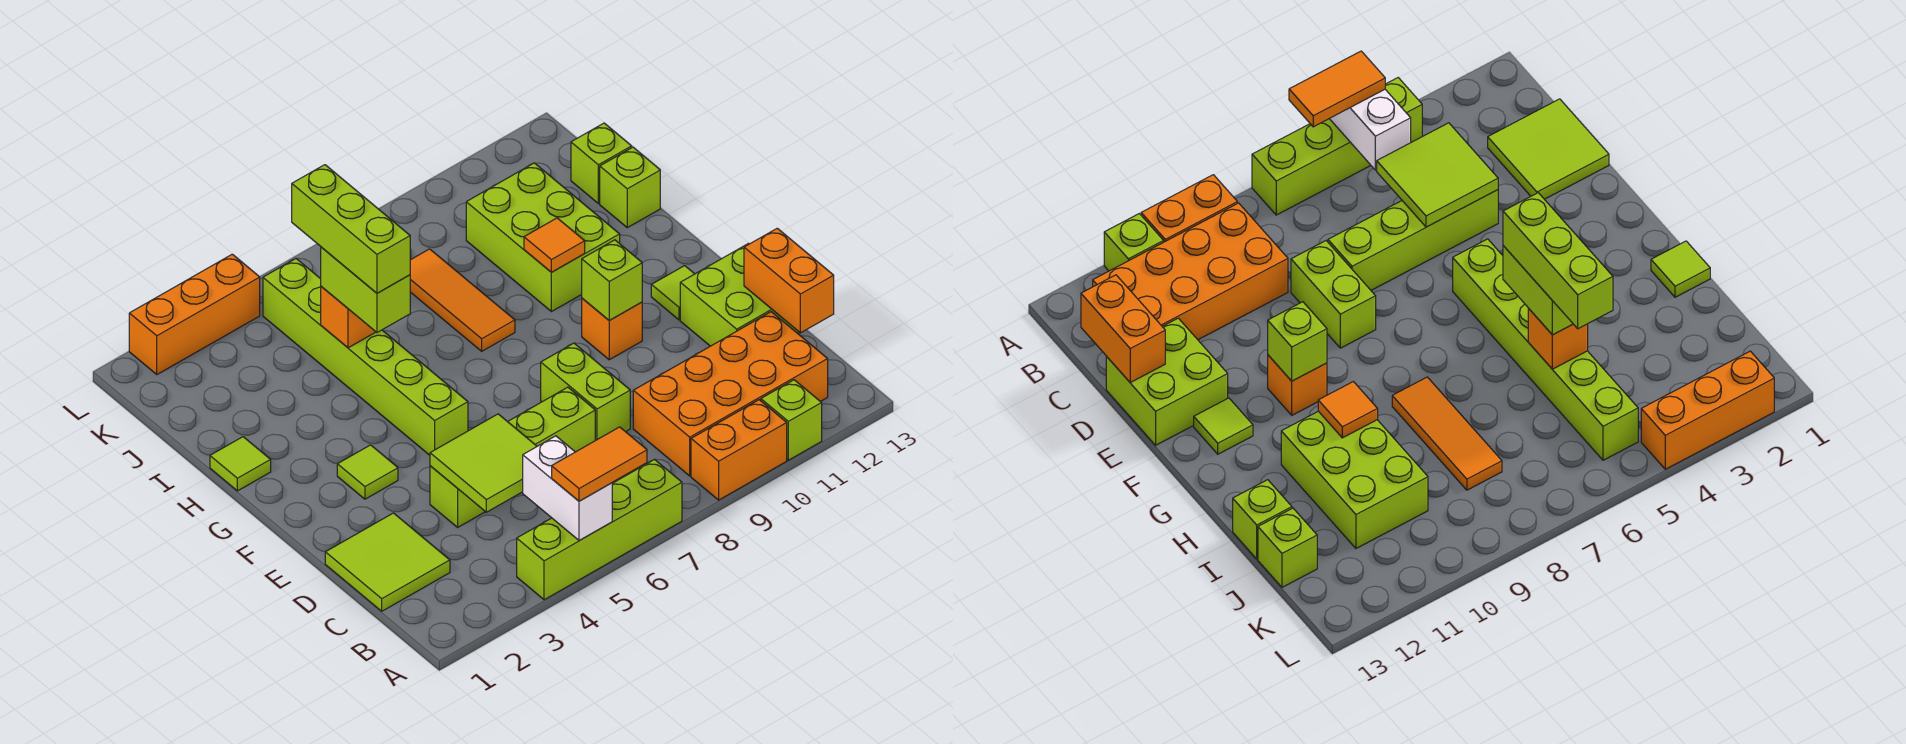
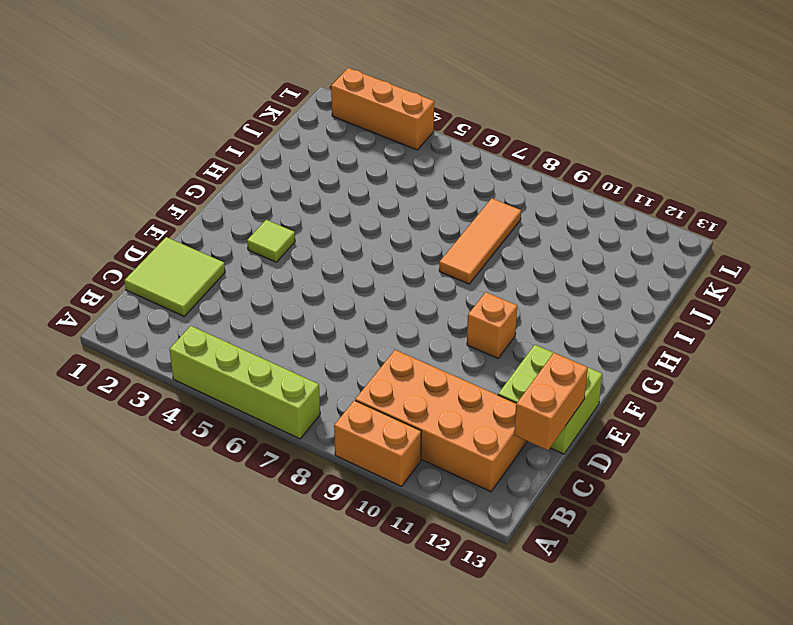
none -> lime 1x1 brick [761,380,822,460]
none -> lime 1x4 brick [430,387,595,527]
none -> lime 1x2 brick [541,343,630,440]

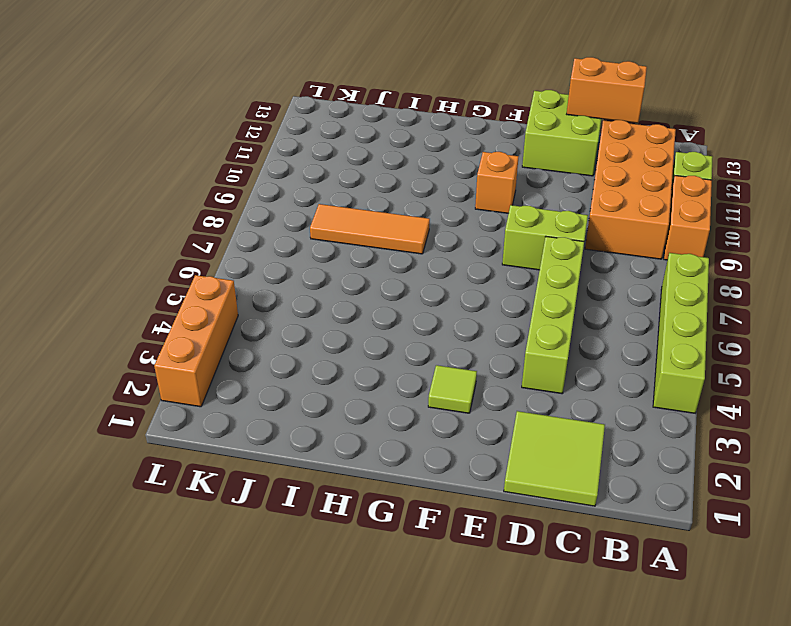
none -> lime 1x6 brick [263,259,468,455]
none -> lime 1x1 tile [651,266,694,320]
none -> lime 1x1 tile [210,437,271,491]

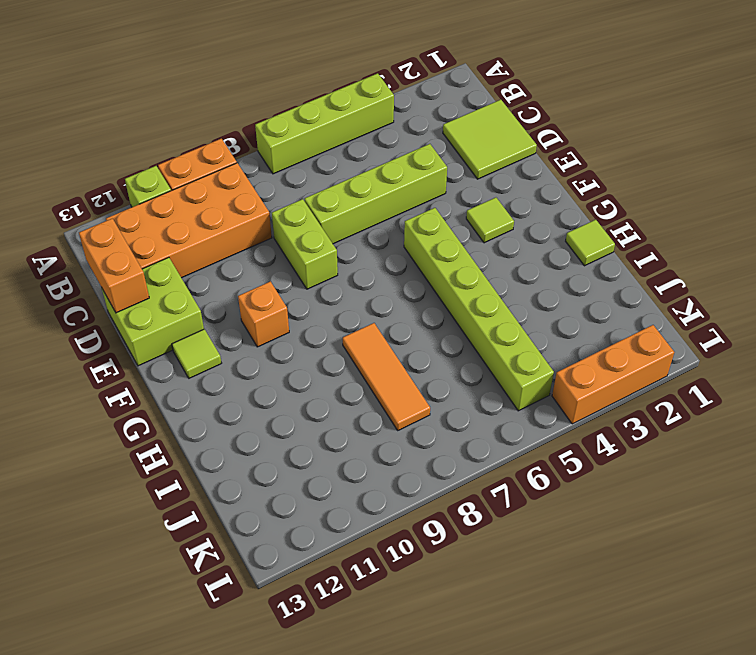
none -> lime 2x3 brick [466,163,620,312]
none -> lime 1x1 brick [600,147,660,228]
none -> lime 1x1 brick [571,123,632,204]

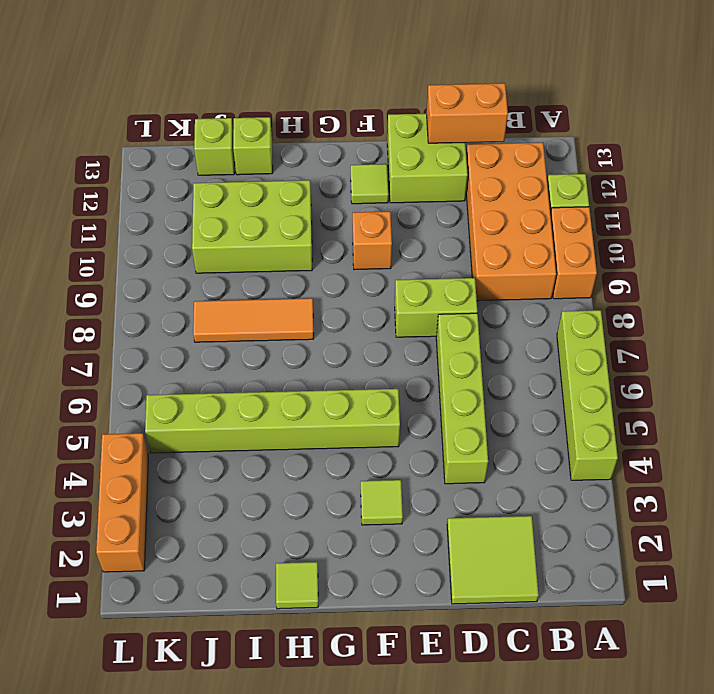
none -> white 1x2 brick [523,436,612,541]
none -> lime 2x2 tile [430,414,537,512]
none -> lime 1x1 brick [582,240,642,320]

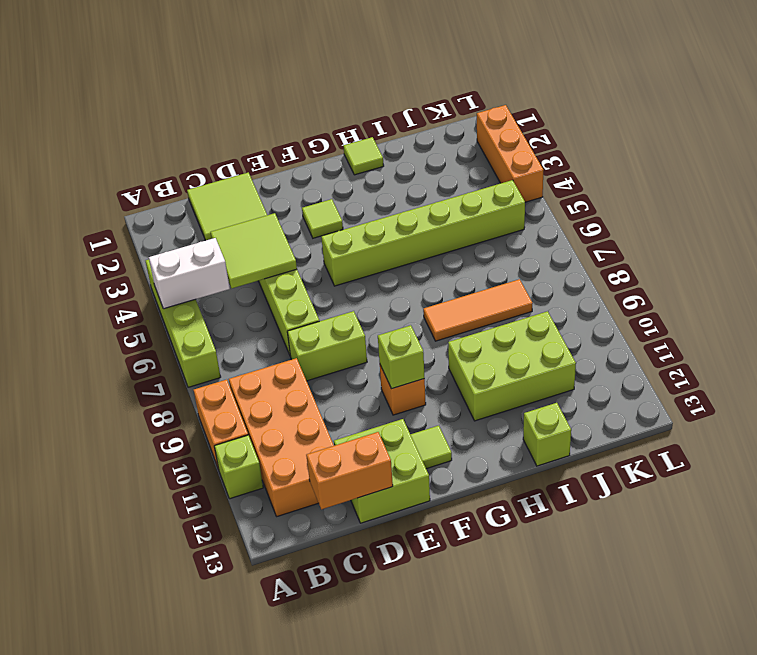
none -> lime 1x1 brick [571,123,632,204]
none -> orange 1x1 tile [524,218,585,272]
none -> orange 1x1 brick [321,286,375,348]

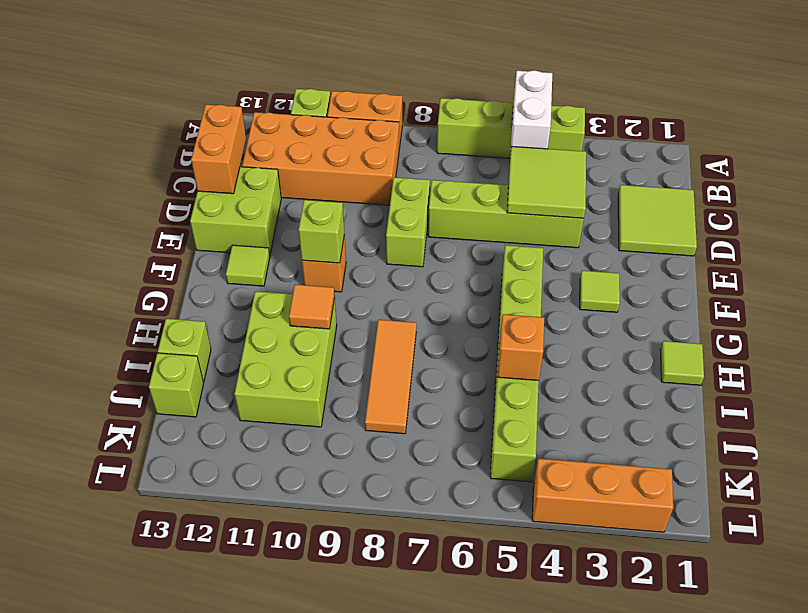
none -> orange 1x2 tile [552,427,647,501]
none -> lime 1x2 brick [321,247,410,332]
none -> lime 1x3 brick [292,165,410,293]

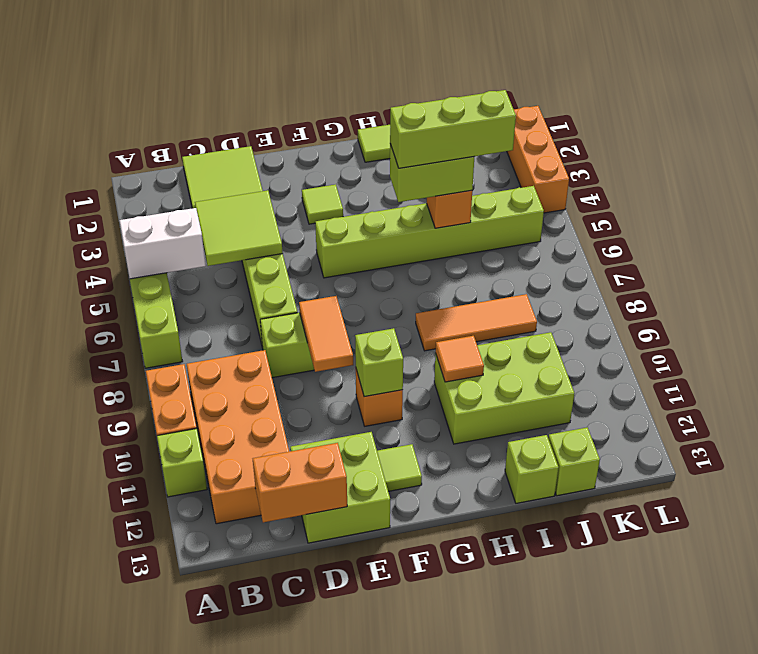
orange 1x2 tile [299,296,353,372] -> orange 1x2 tile moved to [552,427,647,501]

